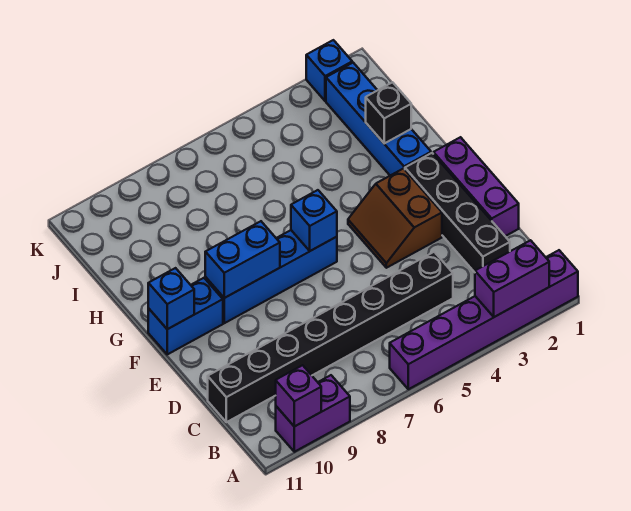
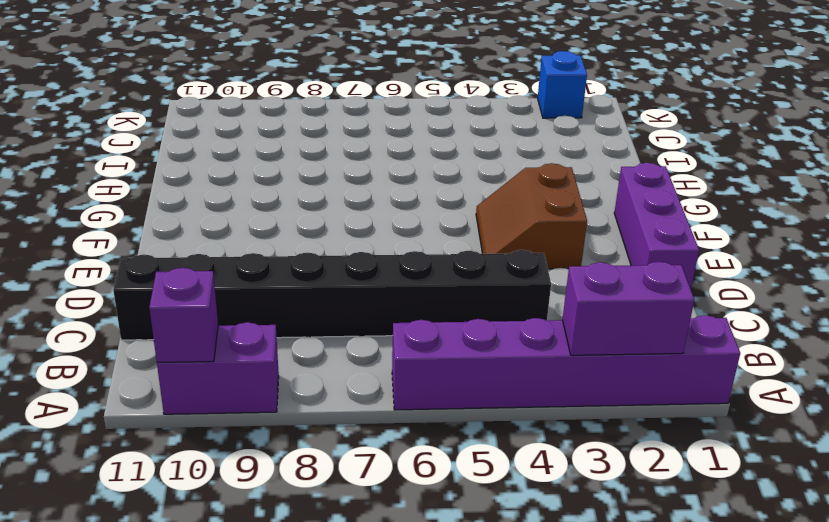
none -> black 1x4 brick [405,153,510,272]
none -> blue 1x4 brick [205,230,337,323]
none -> blue 1x2 brick [148,278,223,354]

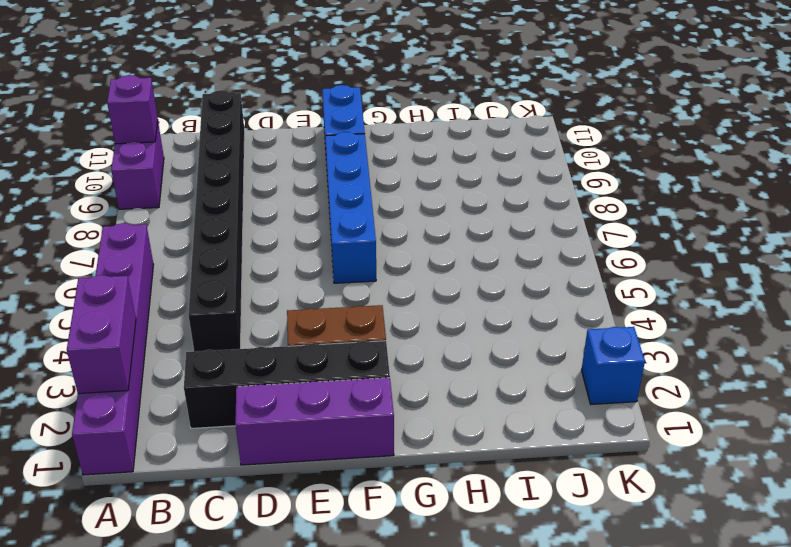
none -> blue 1x4 brick [326,63,431,176]
none -> blue 1x1 brick [291,190,337,251]
none -> blue 1x2 brick [205,221,280,298]

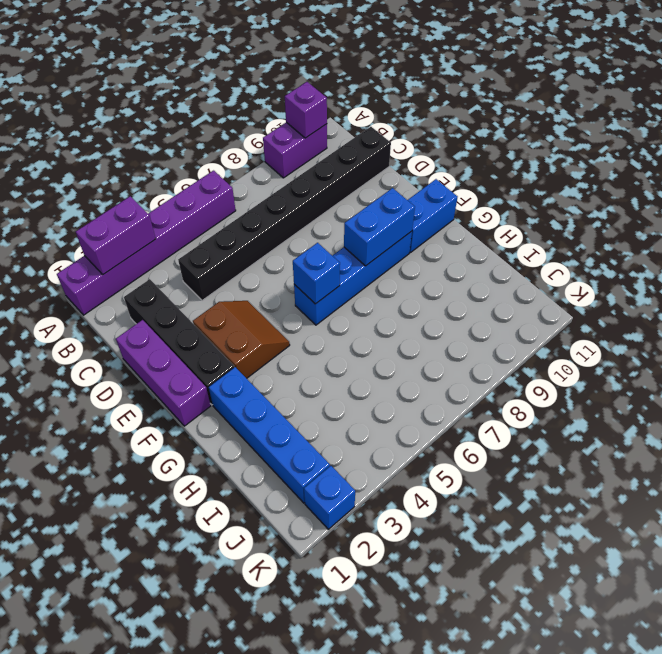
none -> blue 1x1 brick [148,268,194,329]
none -> black 1x1 brick [366,82,411,144]

